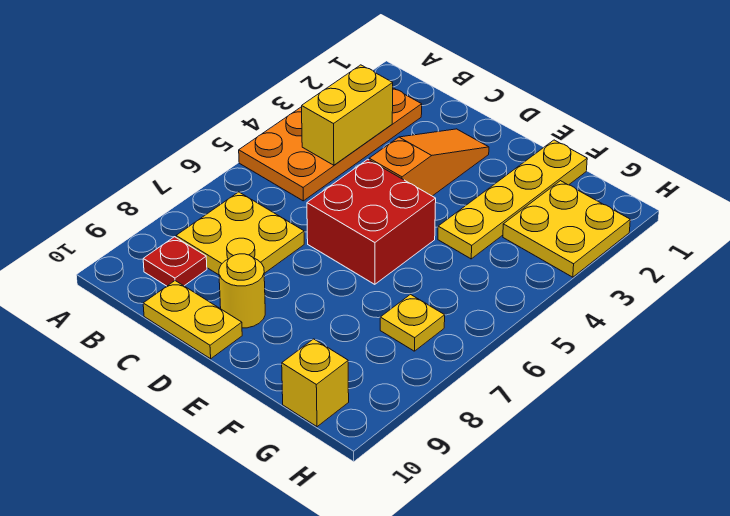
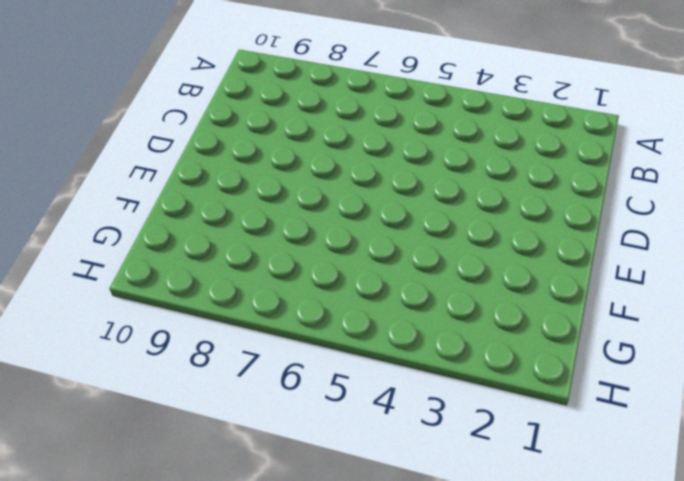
none -> orange 2x4 plate [239,88,422,201]
none -> yellow 2x2 plate [176,192,304,275]
none -> red 1x1 plate [143,237,207,286]

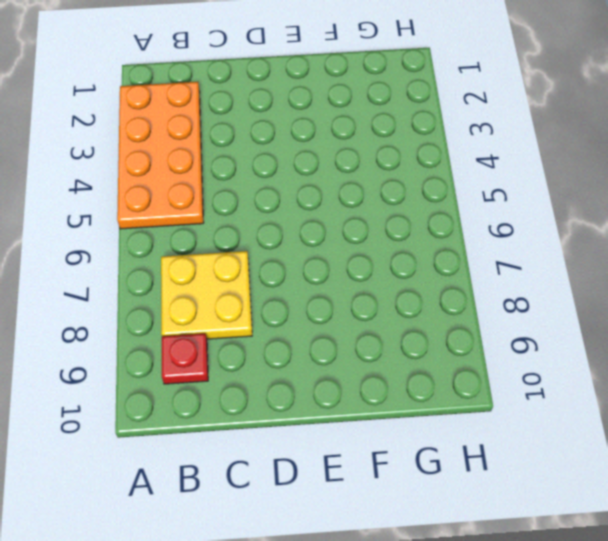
none -> yellow 1x2 plate [143,281,242,359]
none -> orange 1x3 slope [369,129,489,196]
none -> red 2x2 brick [307,159,436,284]

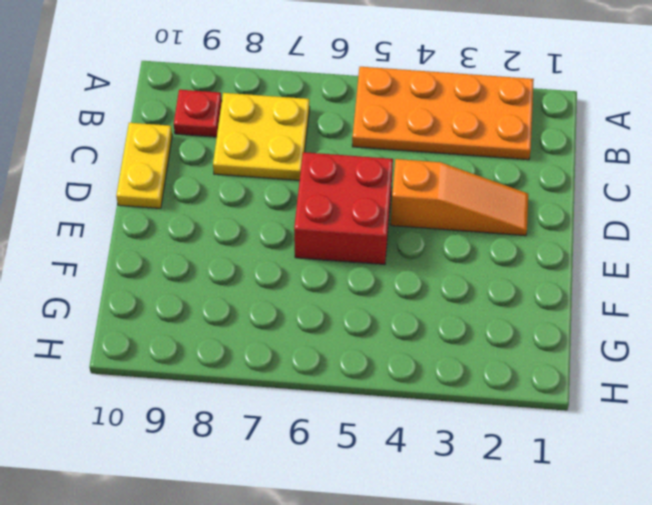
none -> yellow 1x1 round brick [219,254,265,328]
none -> yellow 1x4 plate [438,140,587,259]
none -> yellow 2x2 plate [503,181,630,277]

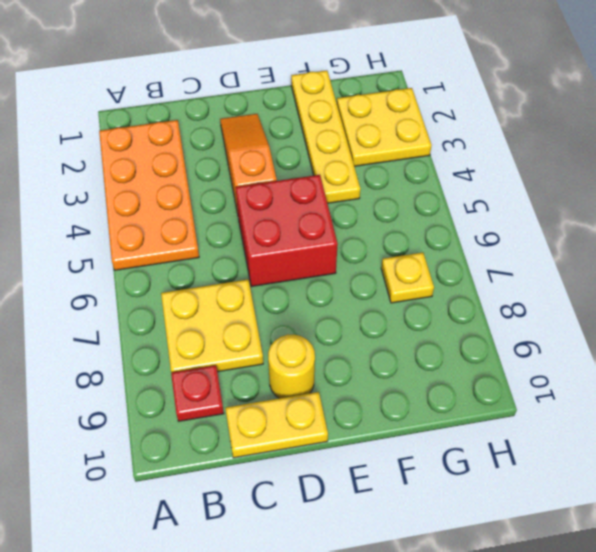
none -> yellow 1x1 brick [282,339,349,427]
none -> yellow 1x2 brick [302,65,393,165]

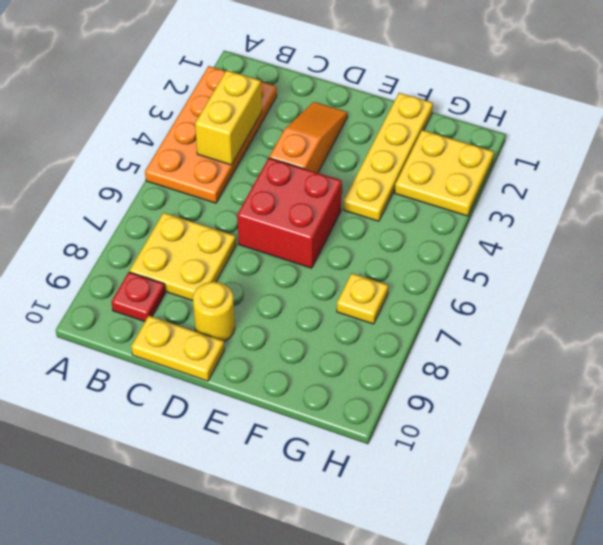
none -> yellow 1x1 brick [282,339,349,427]

